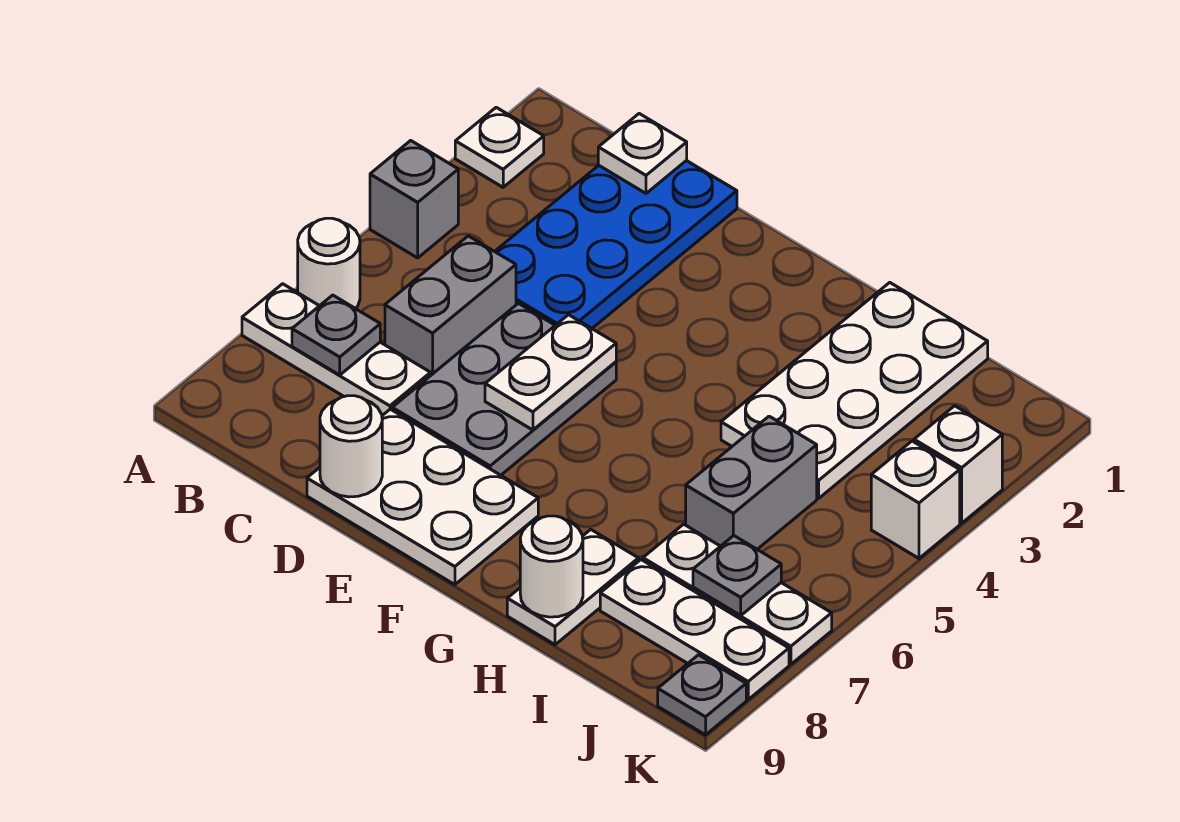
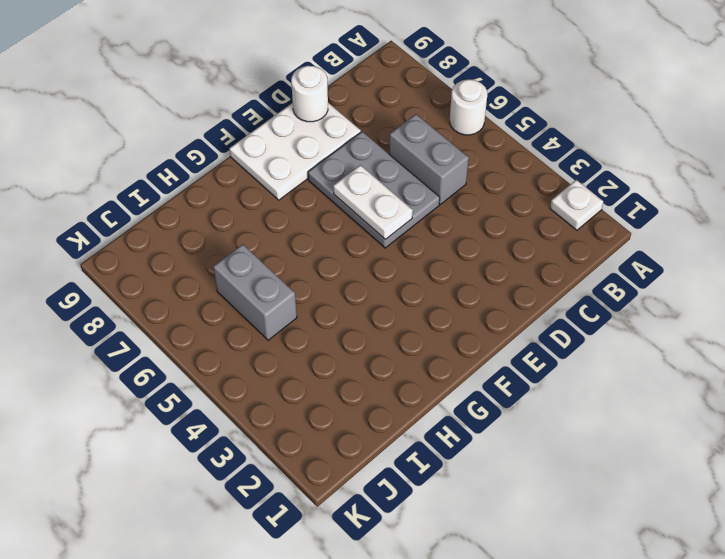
none -> grey 1x1 brick [370,141,458,258]
none -> white 1x3 plate [242,284,431,416]
none -> blue 2x4 plate [495,161,737,328]

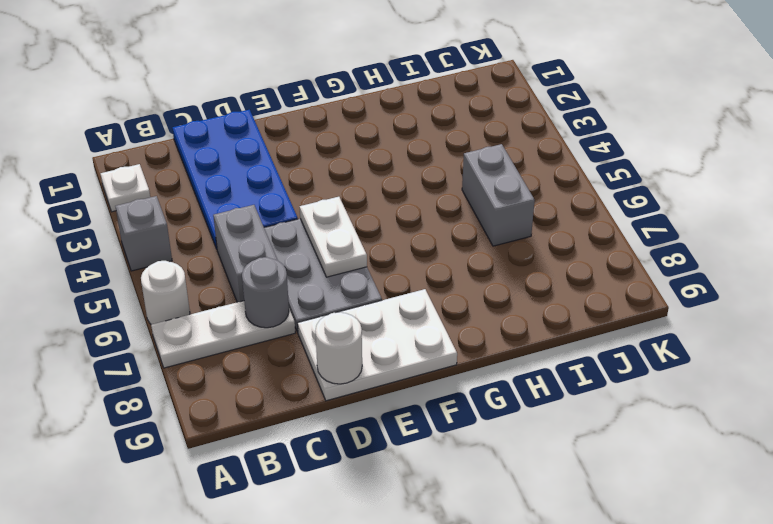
grey 1x1 round brick [242,257,289,328] -> none
none -> white 2x4 plate [721,283,988,498]
none -> white 1x2 plate [507,530,639,645]
none -> white 1x3 plate [643,524,832,664]

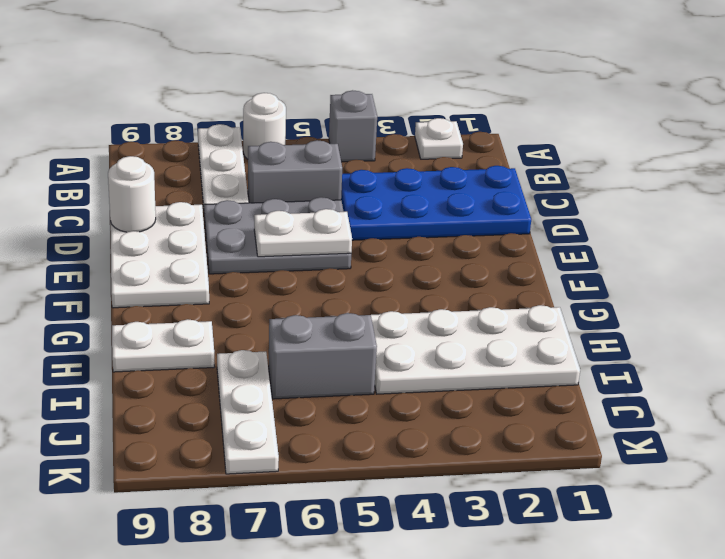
none -> white 1x3 plate [600,560,789,699]
none -> white 1x1 brick [914,406,1002,523]
none -> white 1x1 brick [871,441,960,558]

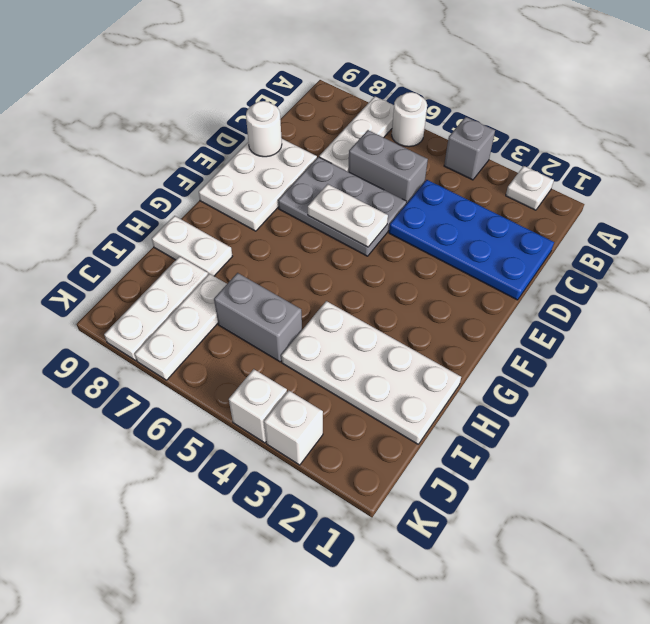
none -> grey 1x1 plate [658,655,746,735]
none -> grey 1x1 plate [292,295,380,375]
none -> white 1x1 plate [598,114,687,193]

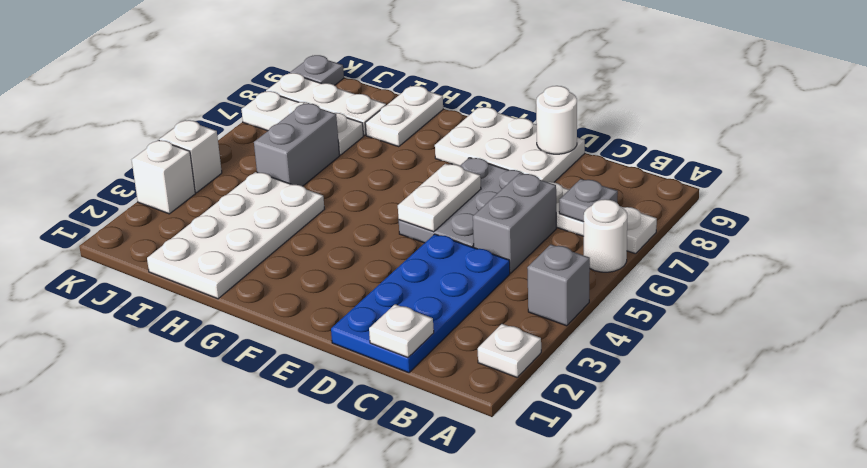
none -> white 1x1 round brick [520,516,583,617]
none -> grey 1x1 plate [693,536,781,615]

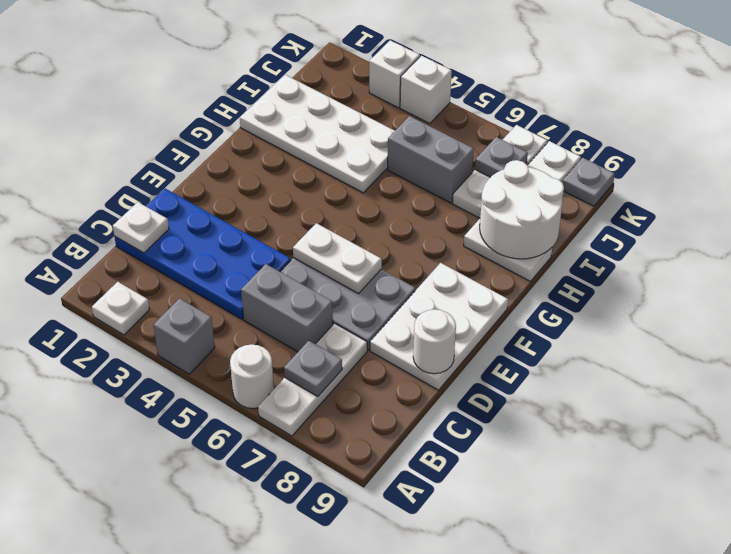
white 2x2 round brick [480,160,564,259] -> white 1x1 round brick [520,516,583,617]

